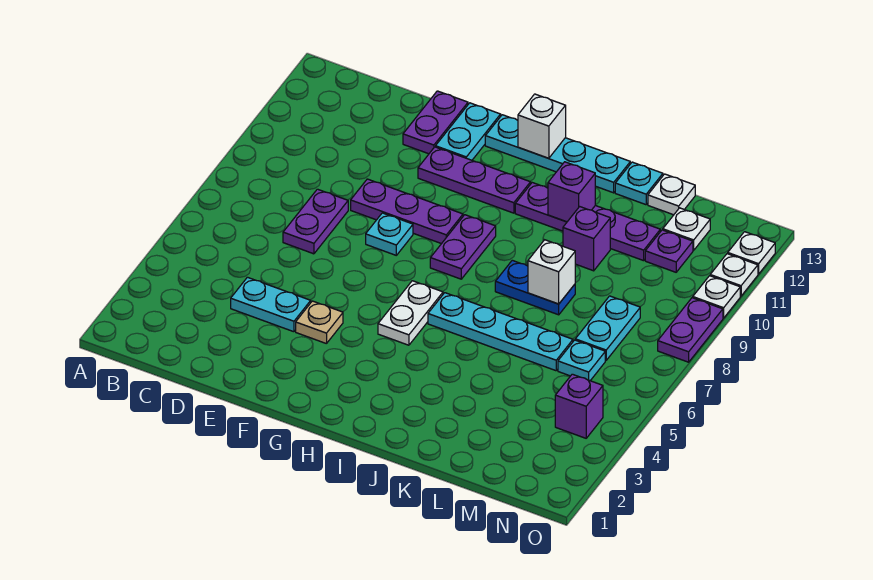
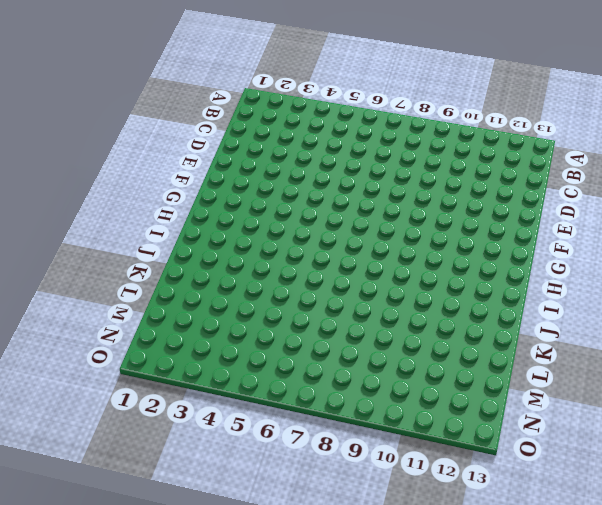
none -> cyan 1x2 plate [231,277,311,332]
none -> purple 1x2 plate [283,189,348,254]
none -> purple 1x3 plate [351,179,463,244]

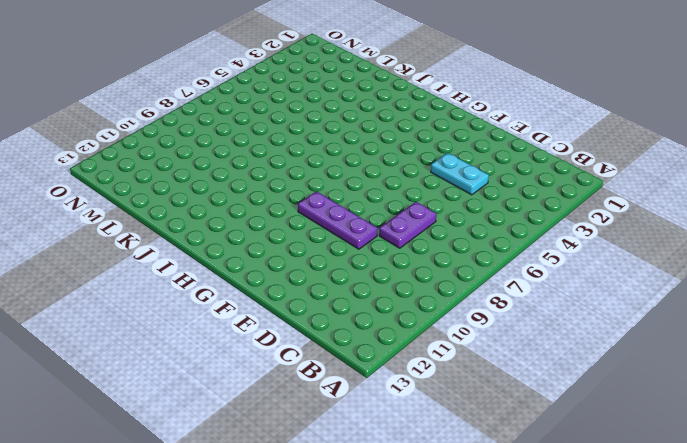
none -> purple 1x2 plate [403,91,468,154]
none -> tan 1x1 plate [296,301,343,344]
none -> cyan 1x1 plate [366,213,413,255]

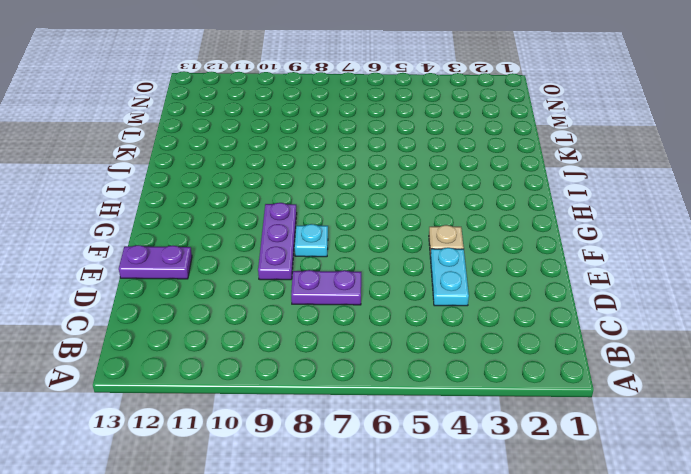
none -> purple 1x3 plate [418,147,531,213]
none -> cyan 1x2 plate [436,103,501,160]
none -> cyan 1x4 plate [485,115,630,193]

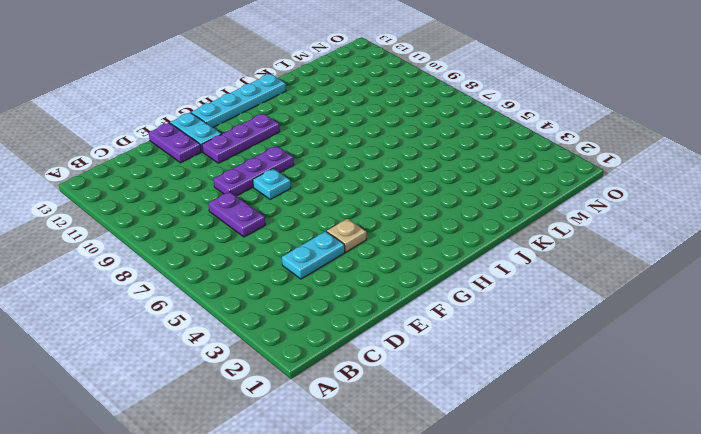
none -> white 1x2 plate [378,281,443,345]
none -> purple 1x2 plate [430,215,496,279]
none -> cyan 1x4 plate [428,293,573,371]

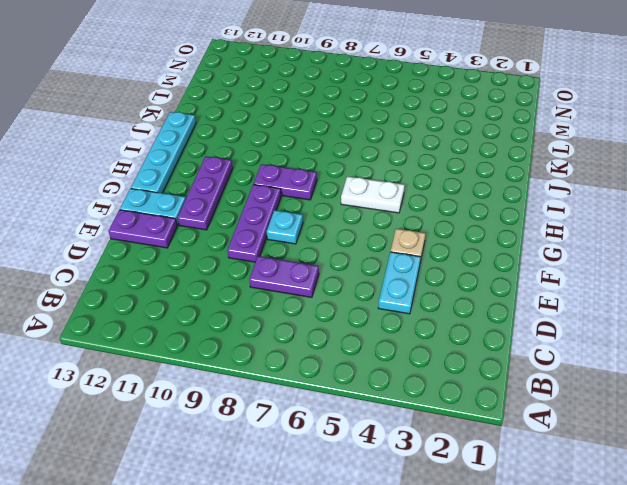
none -> cyan 1x4 plate [428,293,573,371]
none -> purple 1x4 plate [515,183,660,261]
none -> blue 1x2 plate [495,260,575,315]

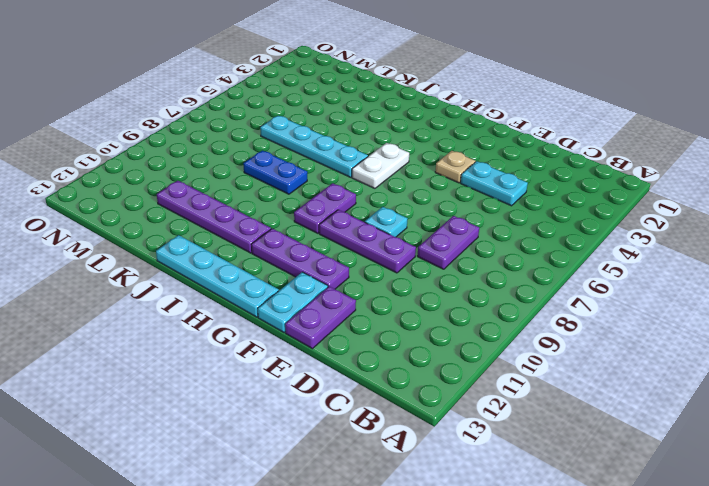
none -> purple 1x1 brick [563,207,610,271]
none -> cyan 1x1 plate [615,162,663,205]
none -> white 1x1 plate [648,174,695,215]

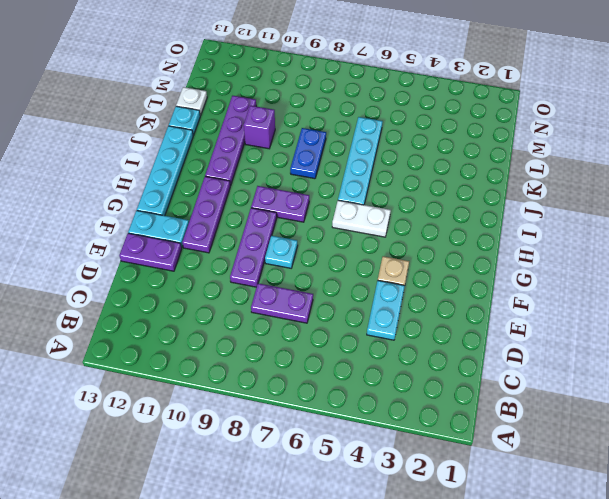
none -> cyan 1x1 plate [558,340,605,381]
none -> cyan 1x2 plate [575,296,640,360]
none -> purple 1x1 plate [645,230,693,272]

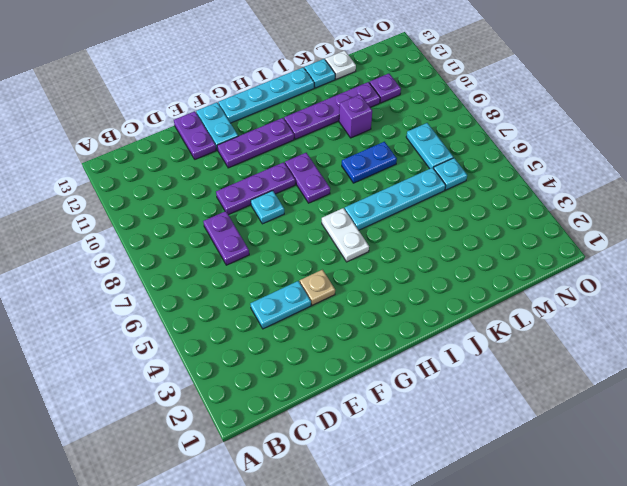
none -> white 1x1 plate [663,208,710,250]
none -> purple 1x1 brick [555,374,603,438]
none -> purple 1x2 plate [658,298,723,362]

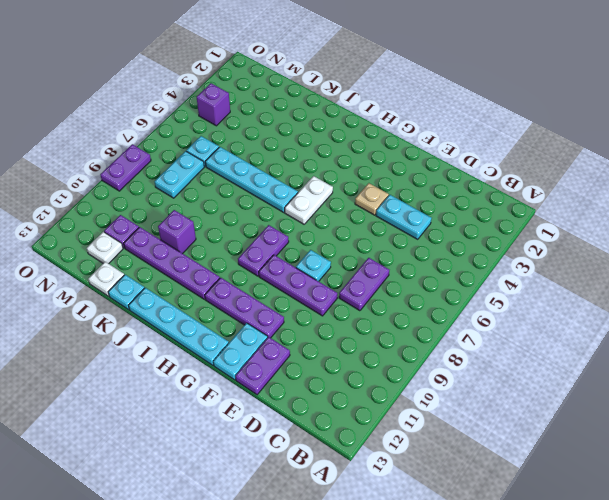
none -> blue 1x2 plate [495,260,575,315]
none -> white 1x1 plate [693,276,740,318]
none -> white 1x1 plate [710,254,758,296]

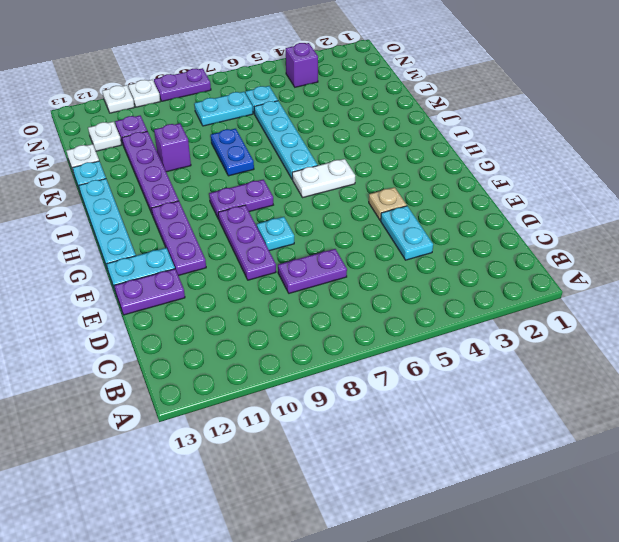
none -> white 1x1 plate [728,232,775,274]
none -> white 1x1 brick [518,94,566,158]
none -> purple 1x1 brick [548,162,595,222]

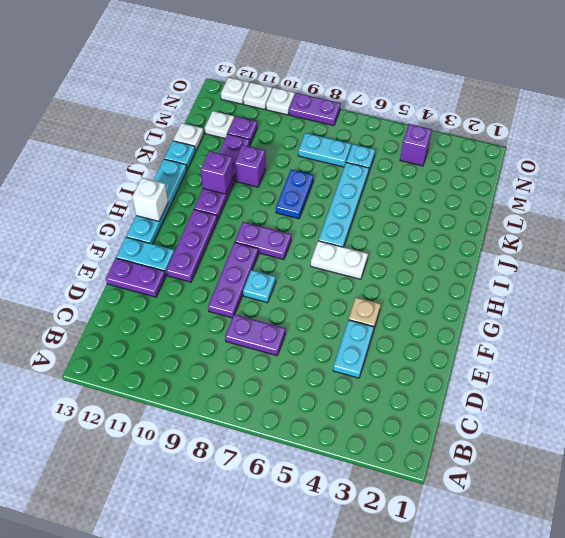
none -> white 1x1 brick [528,240,575,304]

